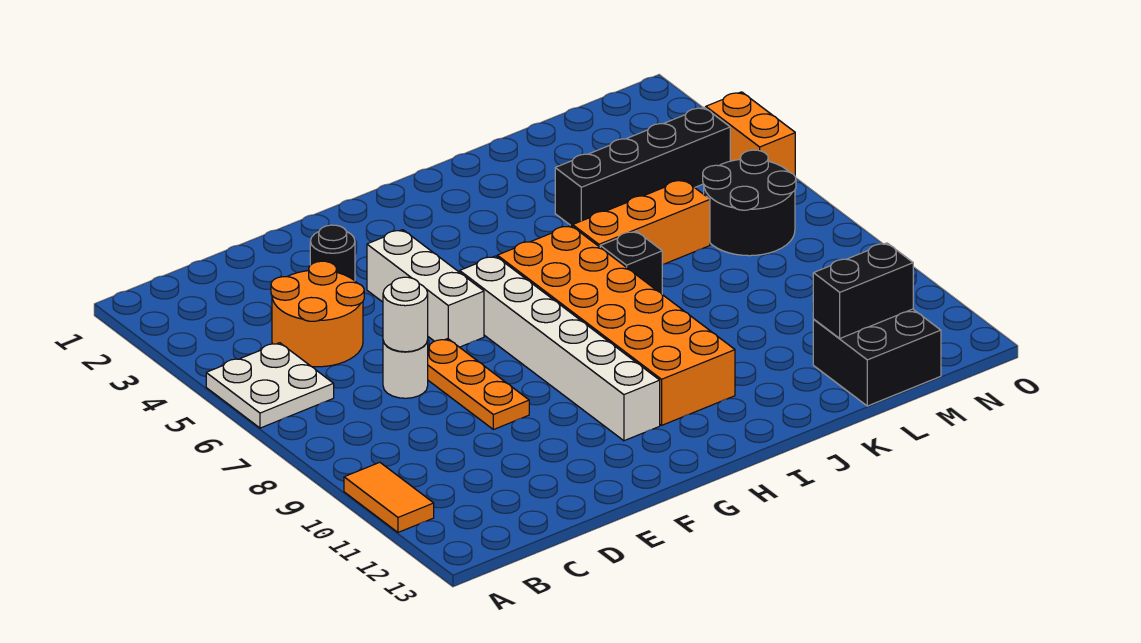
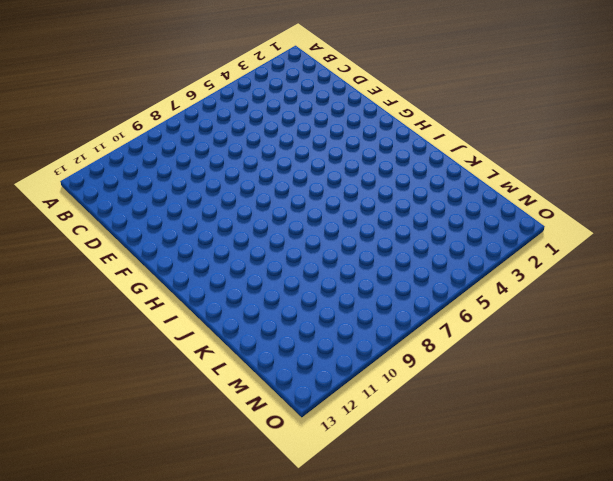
none -> white 2x2 plate [206,343,334,428]
none -> orange 1x2 tile [344,462,434,532]
none -> orange 2x2 round brick [271,261,364,367]

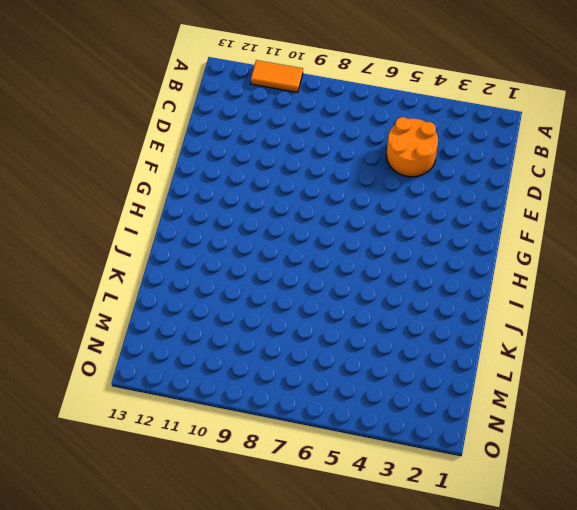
none -> white 2x2 plate [206,343,334,428]
none -> white 1x1 round brick [383,341,428,398]
none -> black 1x1 round brick [310,225,355,281]

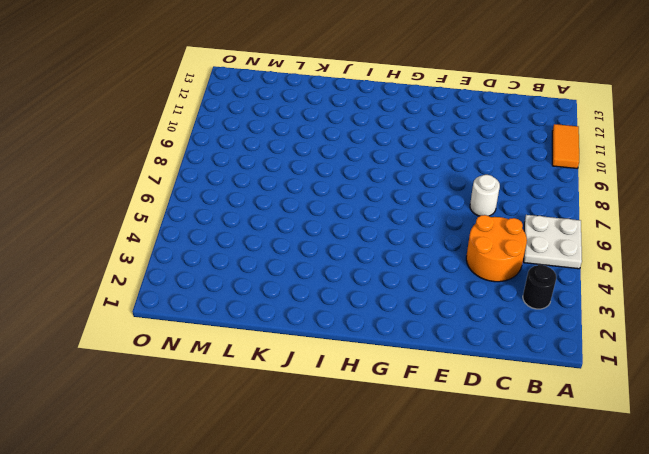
black 1x1 round brick [523,265,556,309] -> black 1x1 round brick moved to [310,225,355,281]
none -> orange 1x3 plate [428,339,529,430]
none -> white 1x3 brick [367,230,484,347]
none -> white 1x6 brick [460,256,660,441]

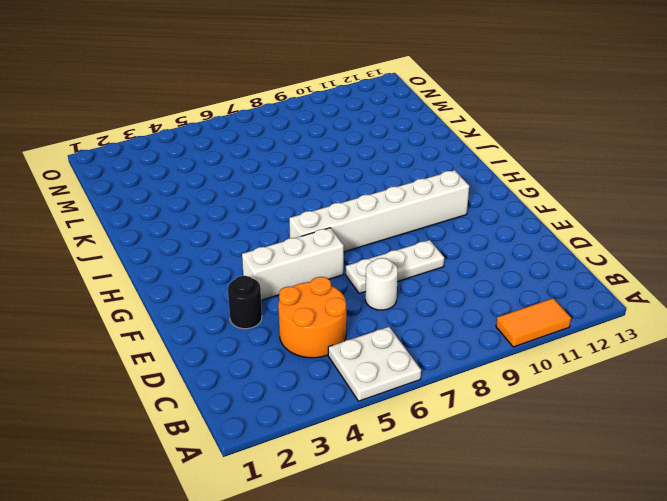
white 1x3 plate [346,240,444,294] -> orange 1x3 plate [428,339,529,430]
none -> orange 2x6 brick [497,225,735,425]
none -> orange 1x3 brick [573,180,710,264]
none -> black 1x1 brick [600,231,662,294]

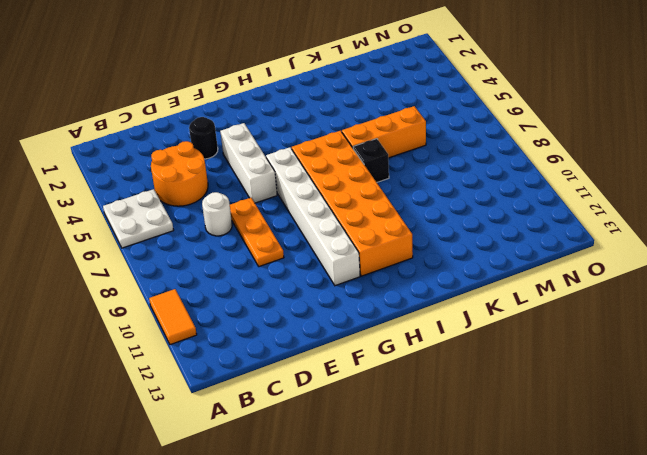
none -> black 1x4 brick [555,107,730,226]
none -> black 2x2 brick [813,309,941,406]
none -> black 2x2 round brick [703,150,796,256]

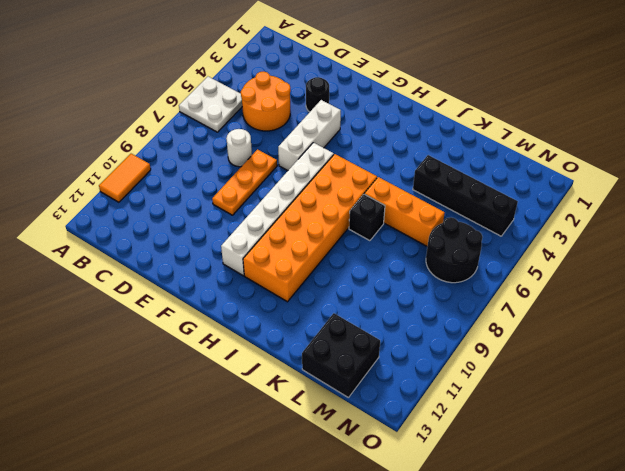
none -> orange 1x2 brick [706,92,795,176]
none -> white 1x1 round brick [383,277,428,352]
none -> black 1x2 brick [813,243,913,339]

